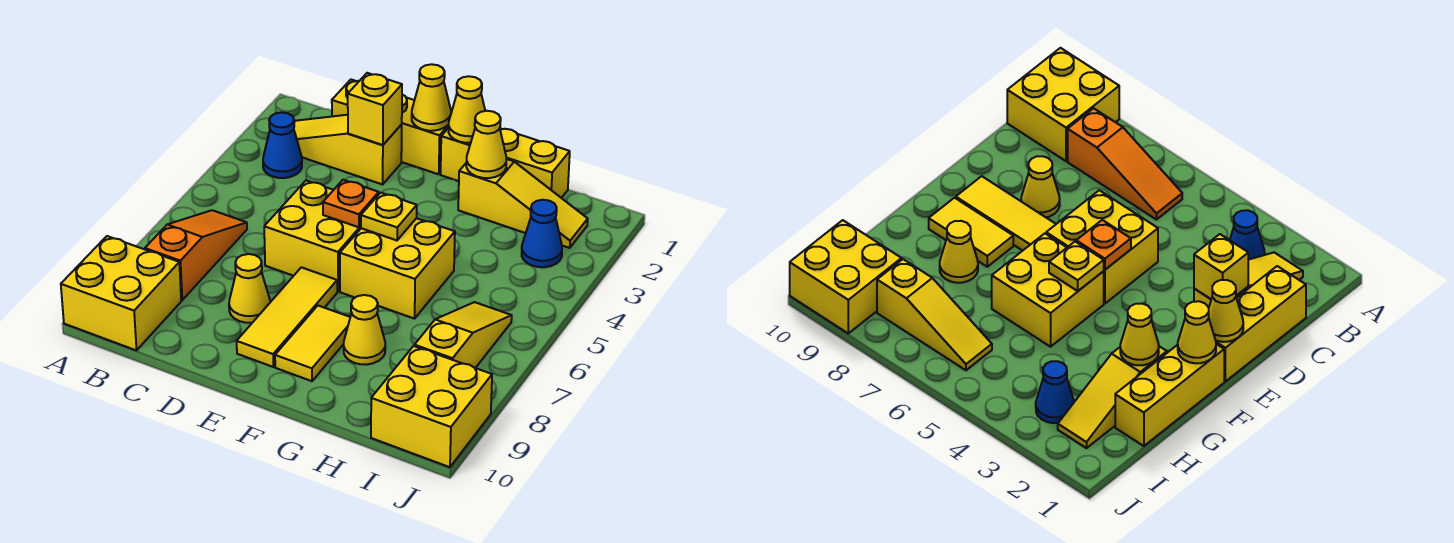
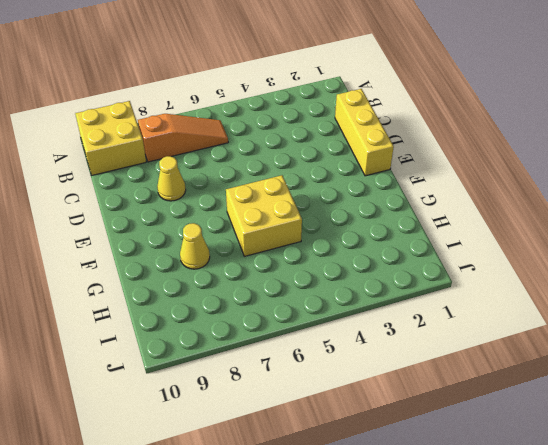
none -> yellow 1x3 slope [294,115,402,184]
none -> blue 1x1 cone [263,112,302,178]
none -> yellow 2x2 brick [264,181,361,291]

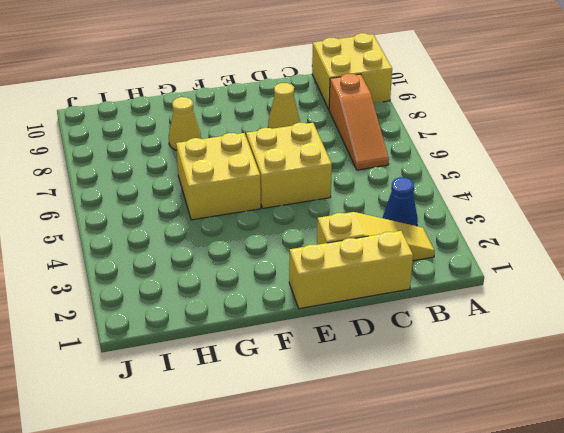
none -> yellow 1x3 tile [237,267,337,367]
none -> yellow 1x3 brick [441,128,570,198]
none -> yellow 1x2 tile [275,306,350,381]

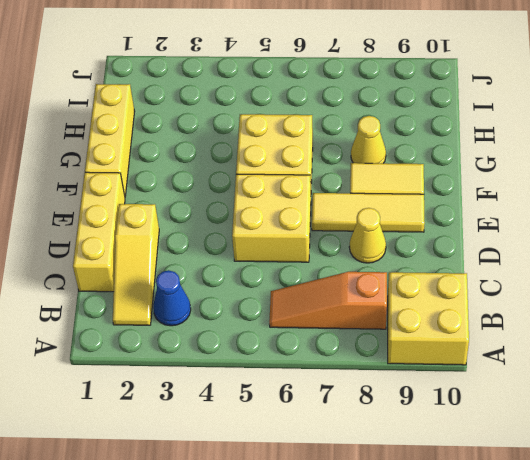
none -> yellow 1x3 slope [458,159,588,248]
none -> blue 1x1 cone [522,200,562,267]
none -> yellow 1x3 slope [414,302,512,368]

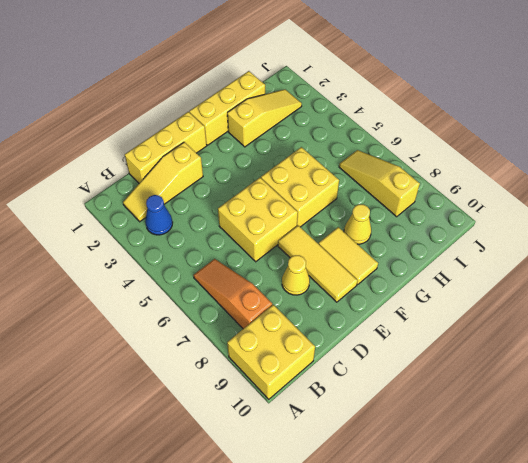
none -> blue 1x1 cone [522,200,562,267]
none -> yellow 2x2 brick [371,346,492,467]
none -> yellow 1x1 brick [348,73,402,145]

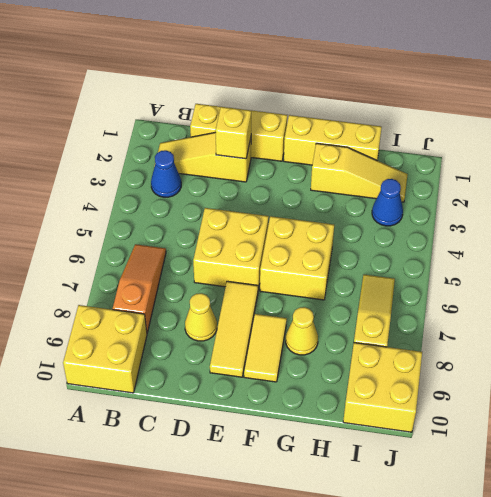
none -> yellow 1x1 cone [412,64,451,131]
none -> orange 1x1 plate [323,180,379,227]
none -> yellow 1x1 cone [449,76,485,143]

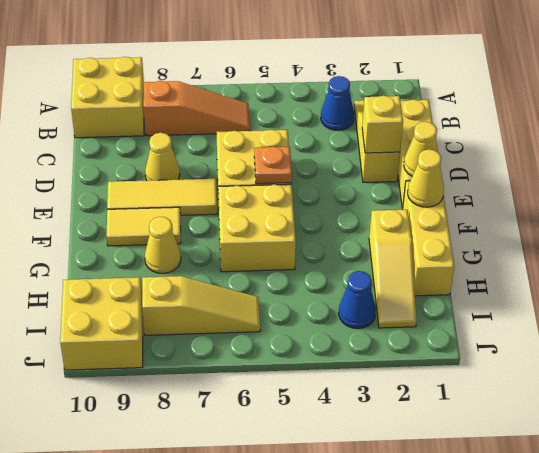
none -> yellow 1x1 plate [361,193,417,240]
none -> yellow 1x1 cone [466,111,506,178]

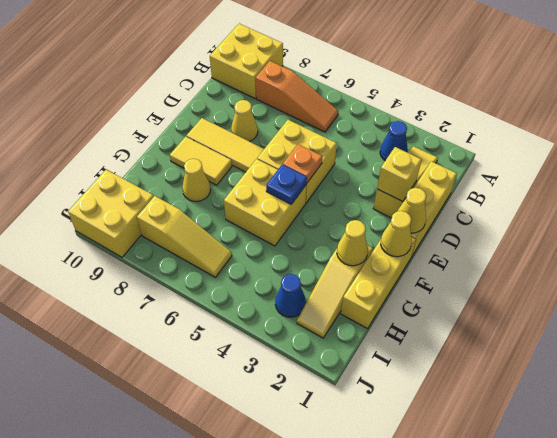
blue 1x1 plate [266,165,307,204] -> yellow 1x1 plate [361,193,417,240]

